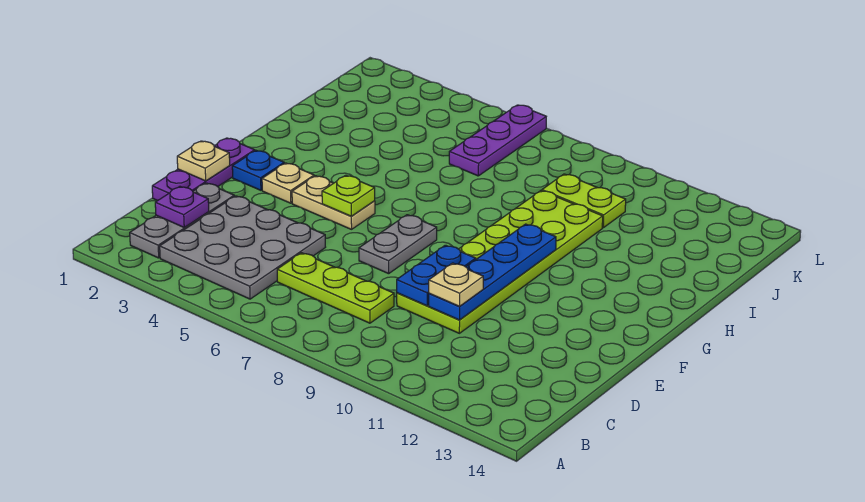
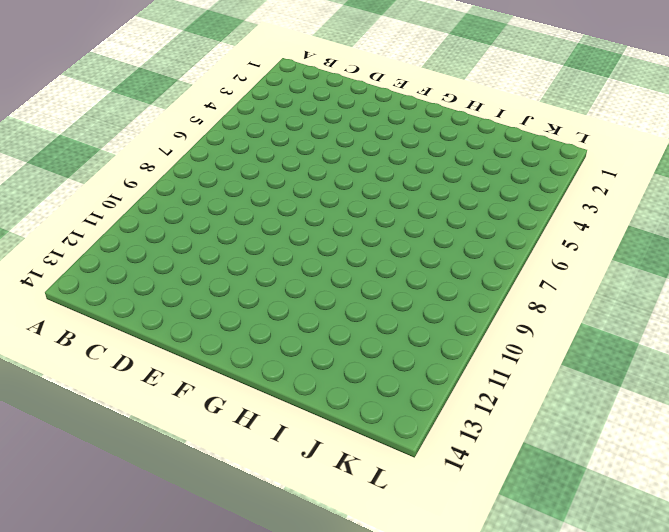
none -> grey 1x3 plate [130,183,234,258]
none -> grey 3x3 plate [160,196,325,299]
none -> lime 1x3 plate [277,253,394,323]

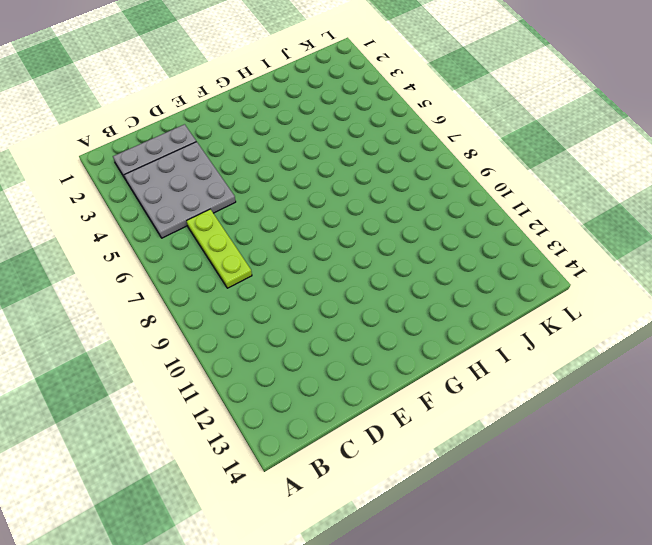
none -> purple 1x3 plate [152,138,255,201]
none -> lime 2x6 plate [397,191,603,333]
none -> grey 1x2 plate [359,215,437,274]

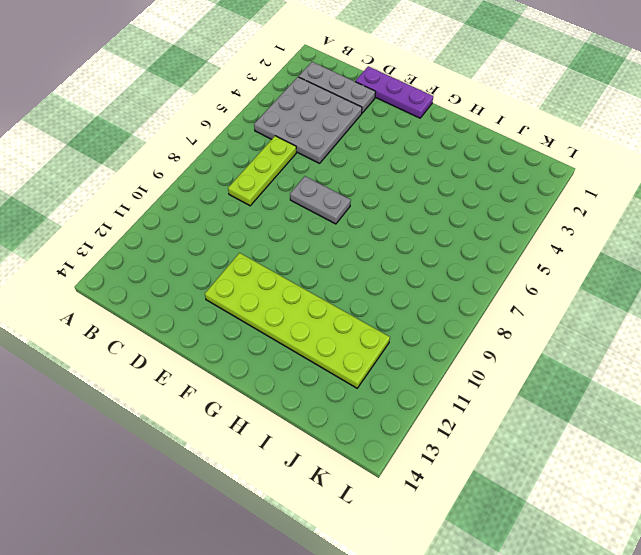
lime 2x6 plate [205,253,390,388] -> lime 2x6 plate moved to [397,191,603,333]
none -> blue 1x1 plate [232,151,284,190]
none -> tan 1x1 plate [262,163,314,203]
none -> tan 1x2 plate [292,176,375,229]

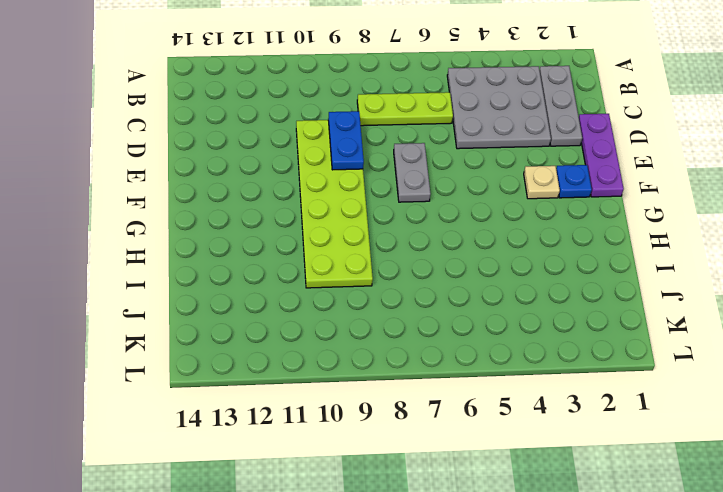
none -> tan 1x2 plate [292,176,375,229]
none -> purple 1x3 plate [449,105,546,176]
none -> lime 1x2 plate [542,174,626,228]

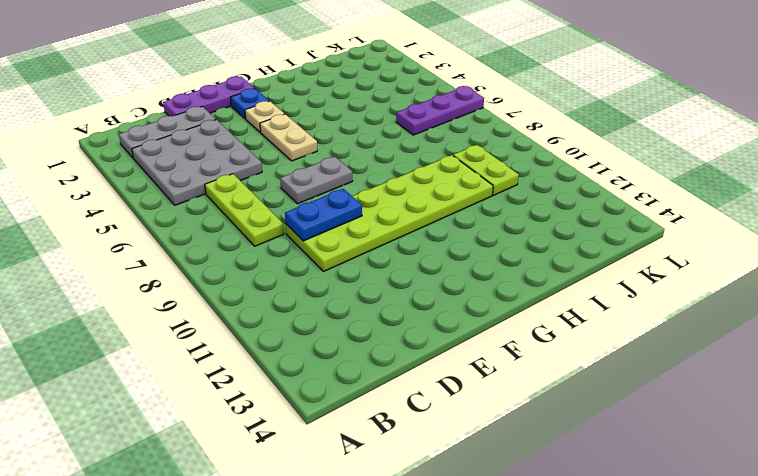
none -> purple 1x1 plate [155,187,209,228]
none -> blue 1x4 plate [429,224,556,320]
none -> tan 1x1 plate [177,141,230,181]

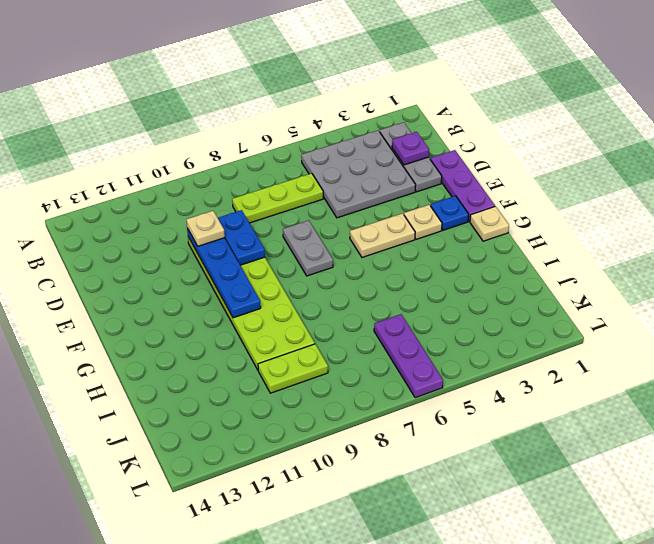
tan 1x1 plate [470,206,509,241] -> tan 1x1 plate moved to [177,141,230,181]
none -> lime 1x1 plate [322,175,375,216]

